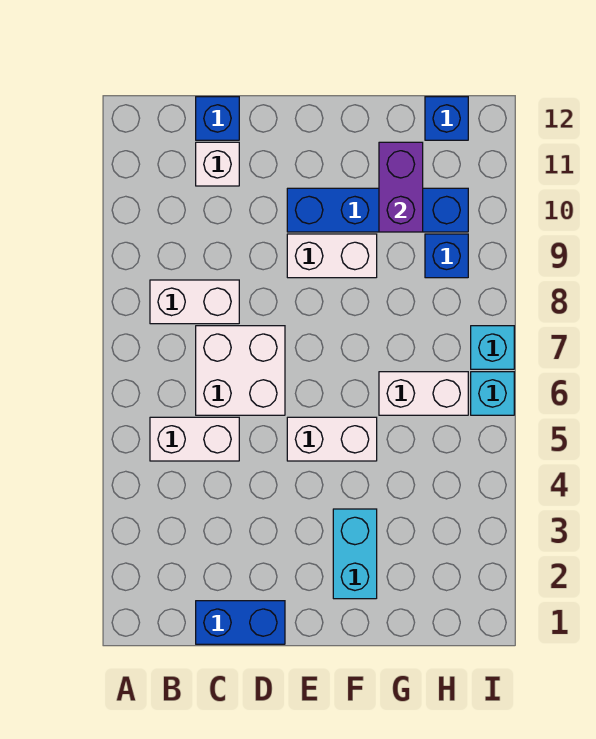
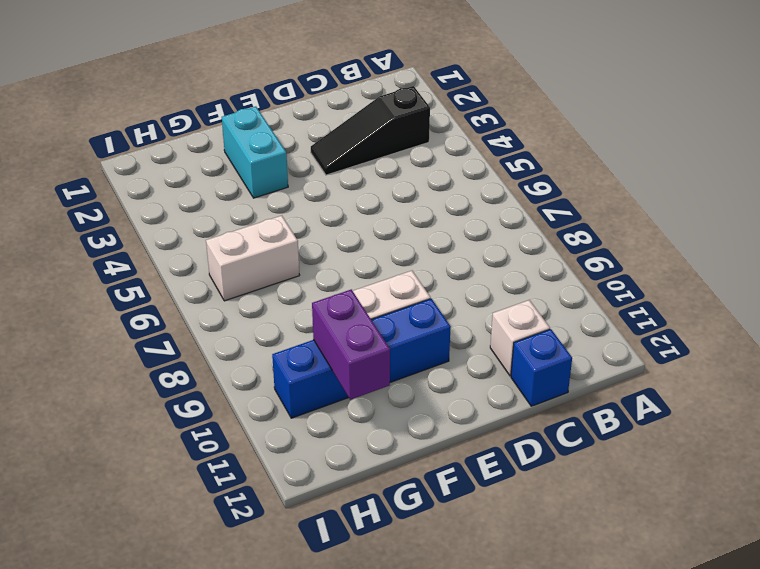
black 1x3 slope [311,86,430,175] -> none
none -> white 1x2 brick [150,417,239,461]
none -> white 1x2 brick [150,280,239,324]
none -> blue 1x2 brick [196,601,285,644]

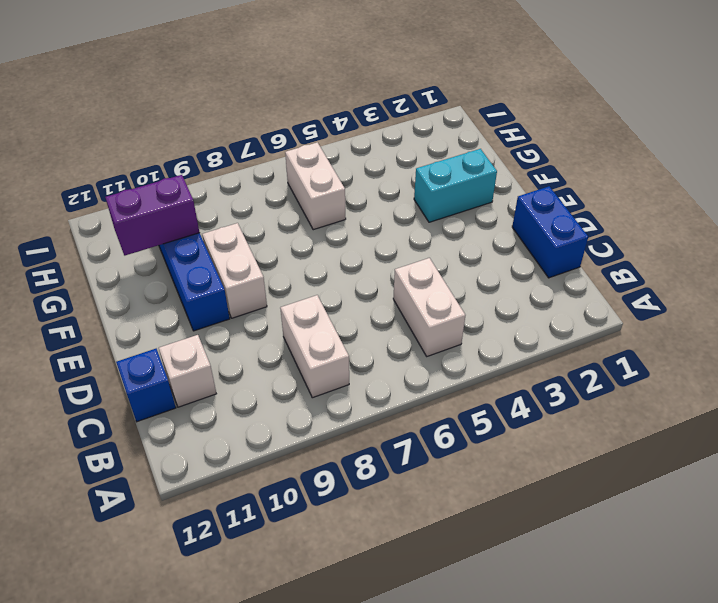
none -> white 2x2 brick [196,326,285,415]
none -> white 1x2 brick [287,417,377,461]
none -> blue 1x1 brick [425,234,468,278]

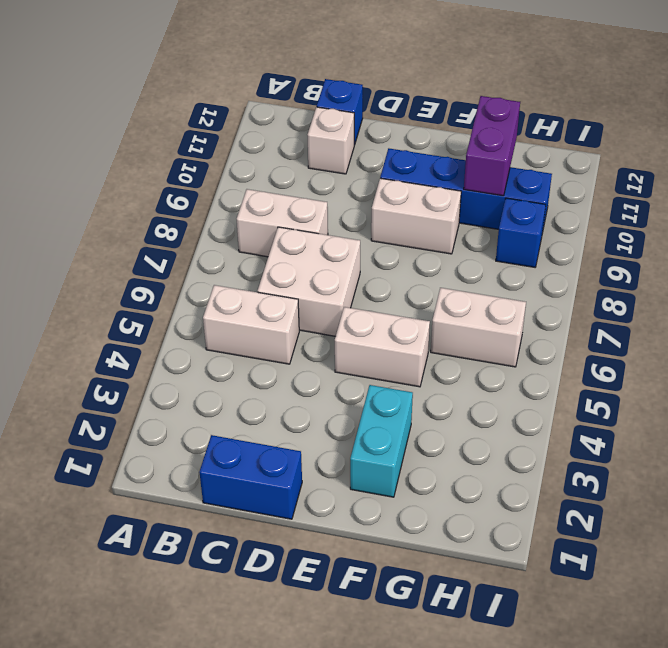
none -> blue 1x1 brick [425,97,468,140]
none -> cyan 1x1 brick [471,372,514,415]
none -> cyan 1x1 brick [471,326,514,369]

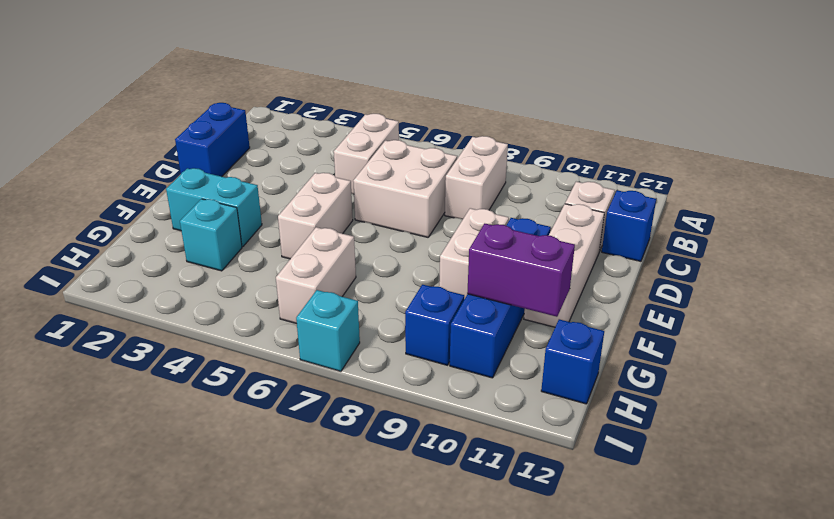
white 1x3 brick [524,204,604,327] -> none
cyan 1x1 brick [180,199,242,271] -> cyan 1x1 brick moved to [471,372,514,415]

